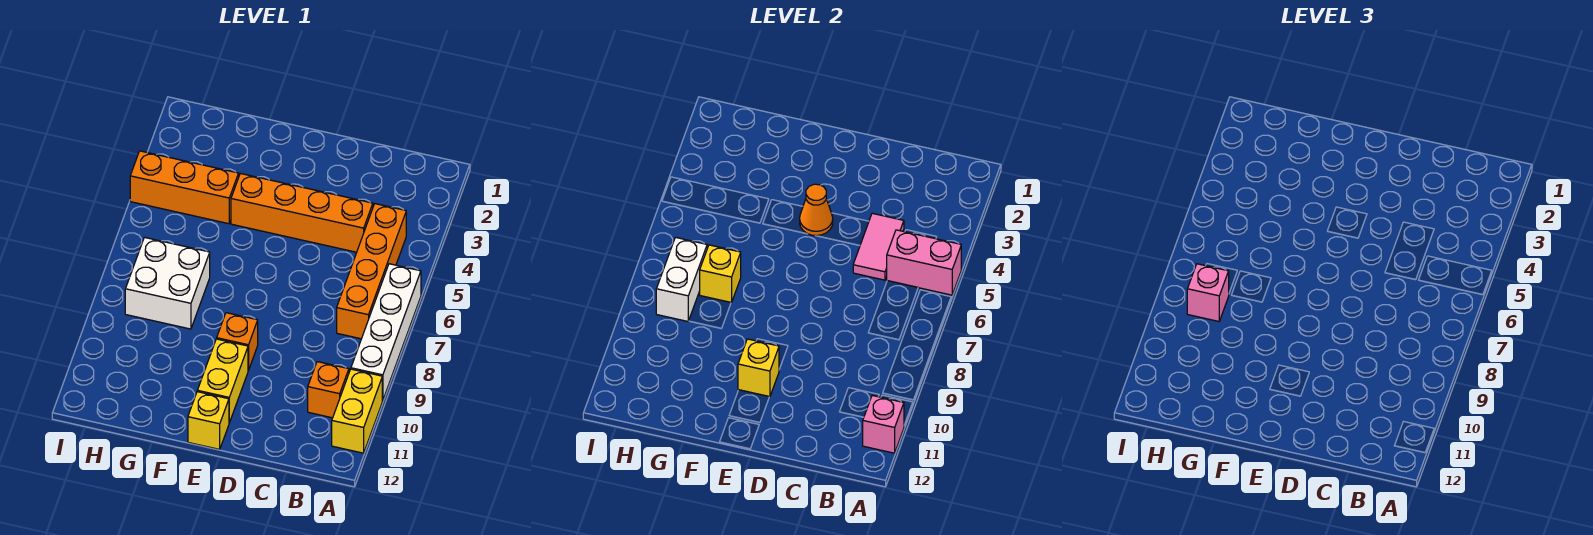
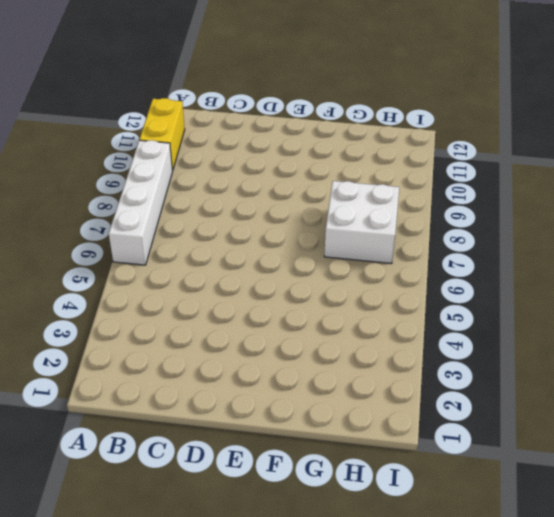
none -> orange 1x4 brick [337,204,406,339]
none -> orange 1x1 brick [308,362,349,418]
none -> orange 1x4 brick [231,173,373,252]

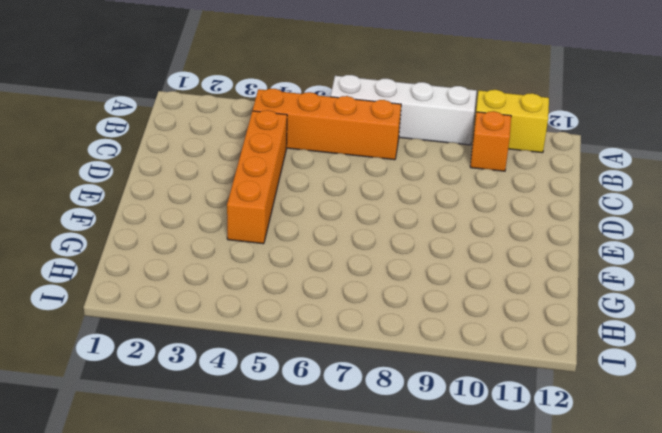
none -> orange 1x1 brick [217,313,258,370]
none -> yellow 1x2 brick [197,339,248,423]
none -> yellow 1x1 brick [188,392,229,449]

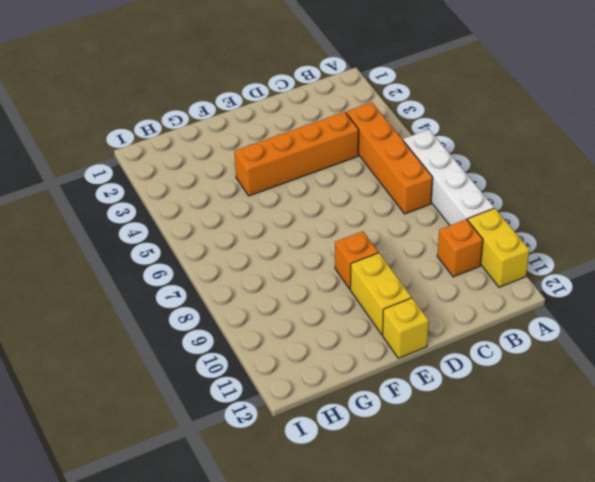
none -> orange 1x3 brick [130,151,239,224]
none -> white 2x2 brick [125,237,210,329]
none -> pink 1x2 brick [887,230,961,295]

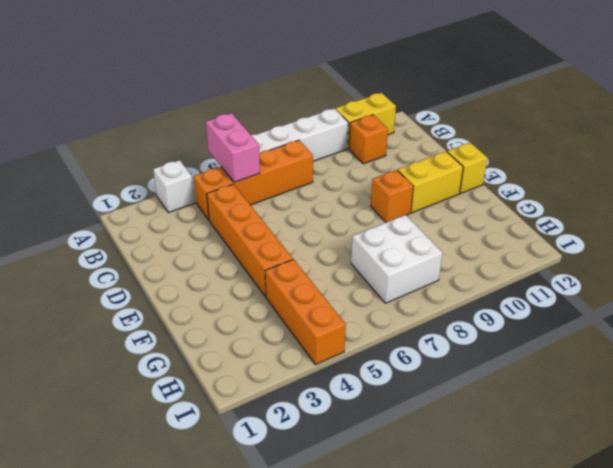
white 1x1 brick [153,160,194,212] -> none
none -> pink 1x1 brick [863,395,904,453]
none -> pink 1x2 tile [853,213,904,280]
none -> orange 1x1 cone [800,184,833,236]

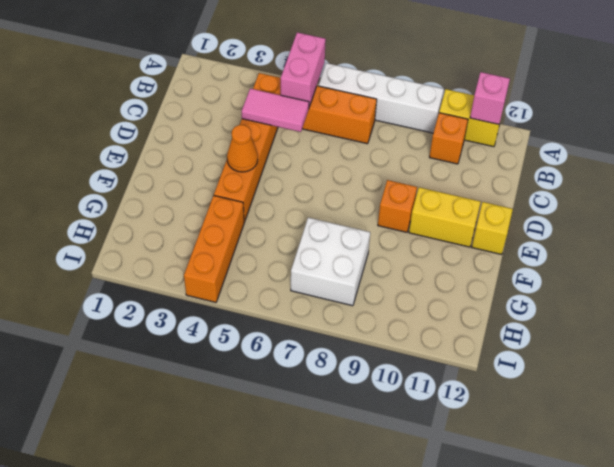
none -> yellow 1x1 brick [738,339,779,397]
none -> yellow 1x1 brick [700,245,741,303]
none -> white 1x2 brick [656,237,707,321]

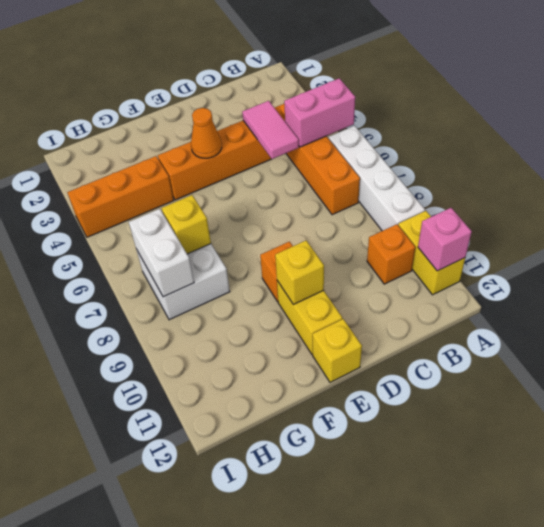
none -> pink 1x1 brick [1187,264,1229,321]

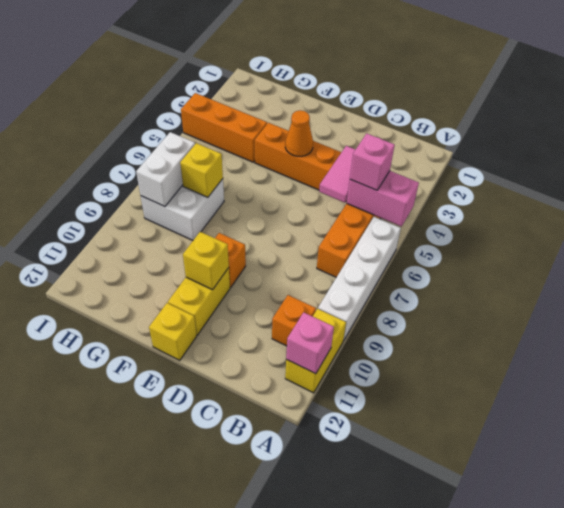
pink 1x1 brick [350,133,395,190] -> pink 1x1 brick moved to [1187,264,1229,321]

